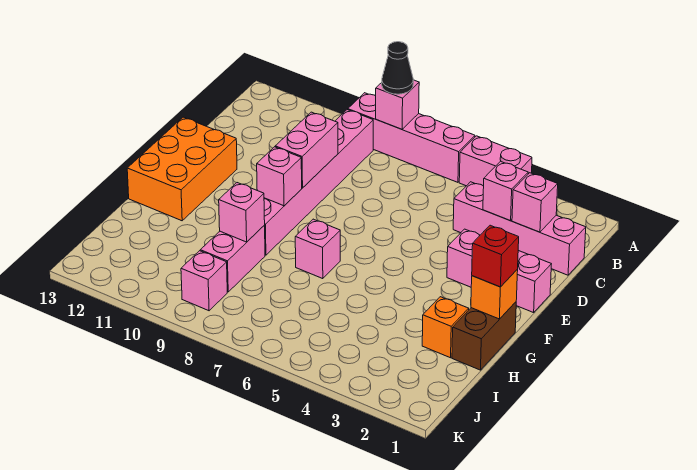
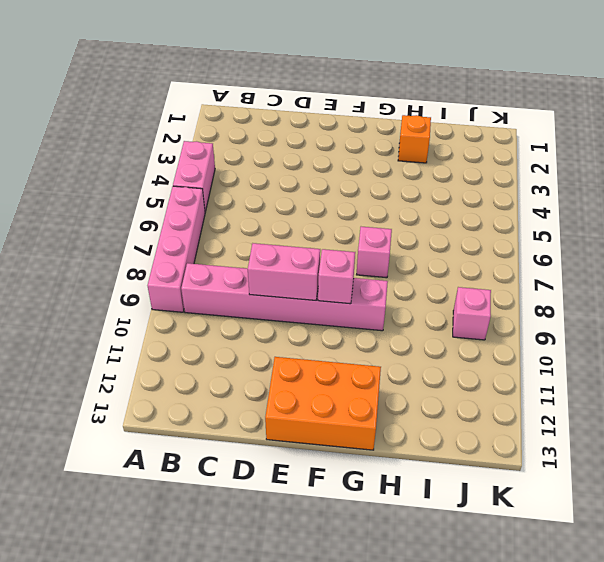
none -> pink 1x4 brick [453,182,586,275]
none -> pink 1x3 brick [447,229,551,313]
none -> brown 1x2 brick [452,302,516,370]

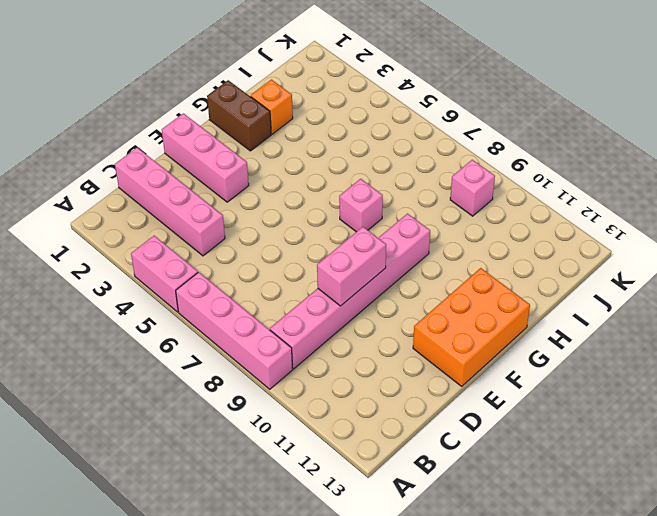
brown 1x2 brick [207,80,271,151] -> brown 1x2 brick turned to [452,302,516,370]
none -> pink 1x2 brick [200,225,265,292]
none -> pink 1x1 brick [376,80,419,129]
none -> pink 1x1 brick [512,173,558,232]

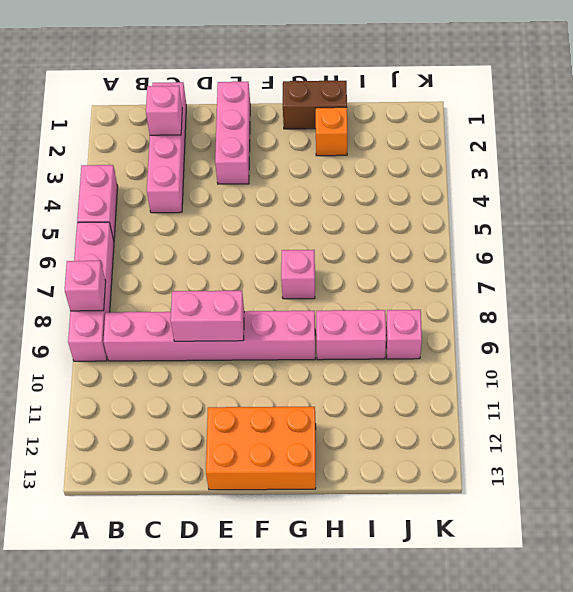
none -> pink 1x1 brick [483,161,528,221]
none -> pink 1x1 brick [257,147,302,206]
none -> orange 1x1 brick [471,269,518,319]

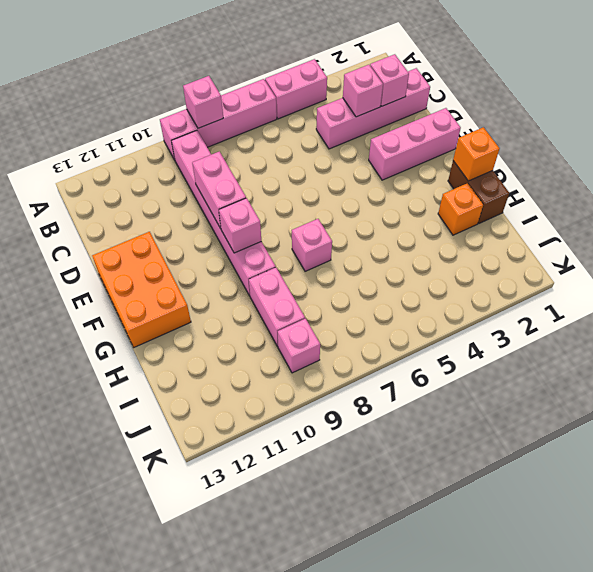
none -> pink 1x1 brick [219,183,265,242]
none -> black 1x1 cone [382,42,413,94]
none -> red 1x1 brick [472,225,519,287]

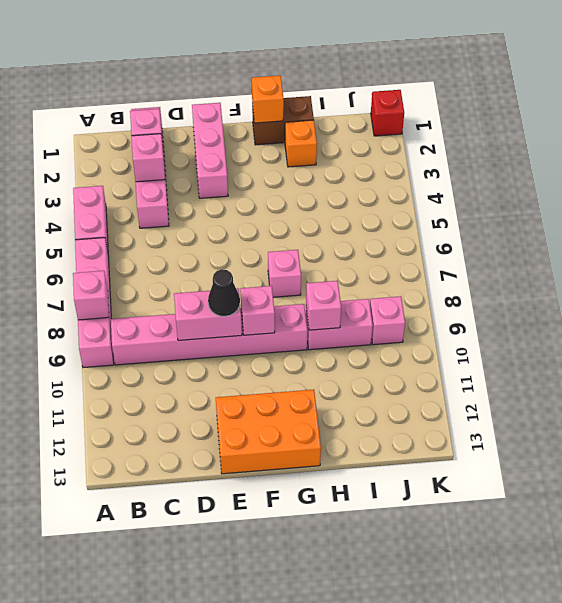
black 1x1 cone [208,269,240,316] -> black 1x1 cone moved to [382,42,413,94]
red 1x1 brick [371,90,404,136] -> red 1x1 brick moved to [472,225,519,287]

